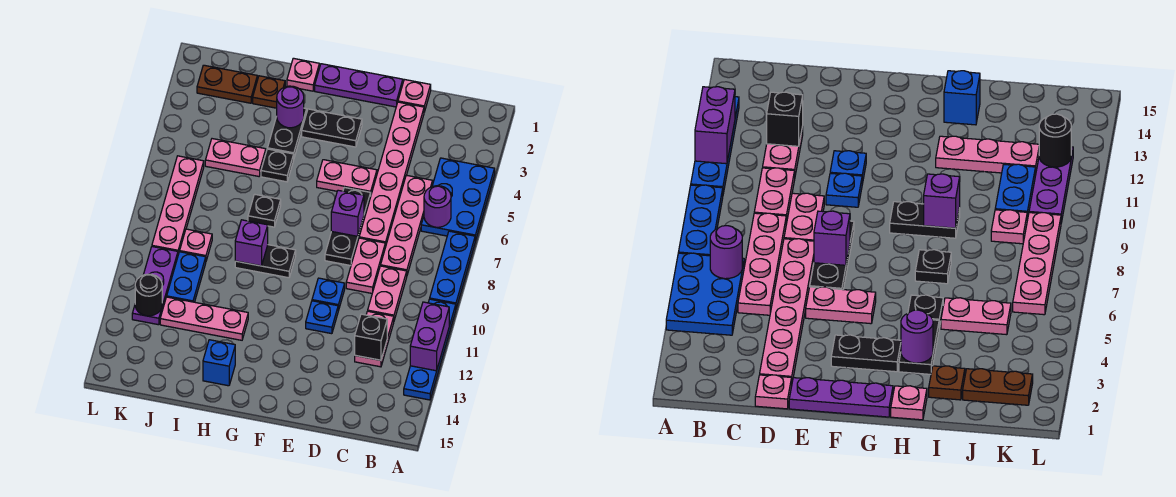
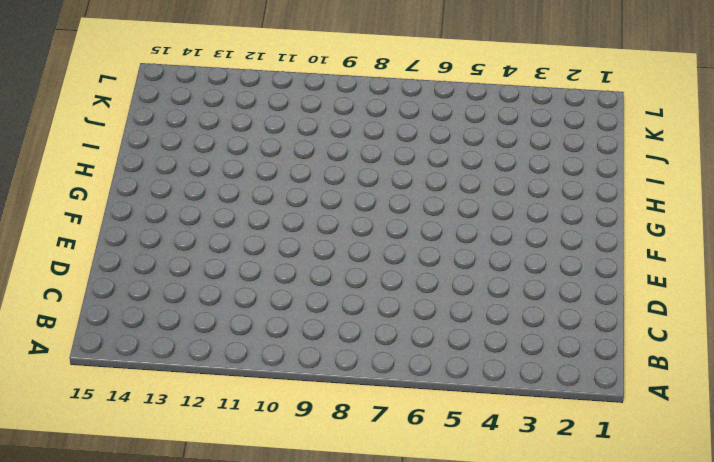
none -> blue 2x3 plate [421,158,495,241]
none -> blue 1x3 plate [430,231,475,308]
none -> blue 1x4 plate [404,299,456,400]
none -> pink 1x4 plate [381,175,433,275]

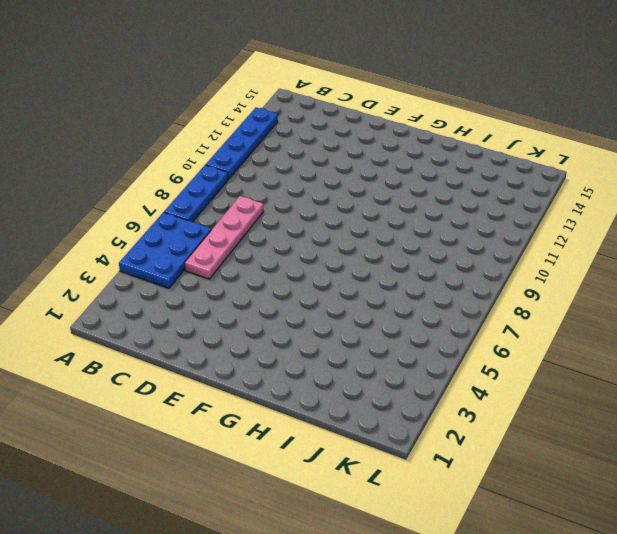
none -> pink 1x2 plate [368,266,407,320]
none -> pink 1x2 plate [355,311,394,367]
none -> pink 1x1 plate [398,79,431,112]
none -> pink 1x6 plate [359,102,424,247]

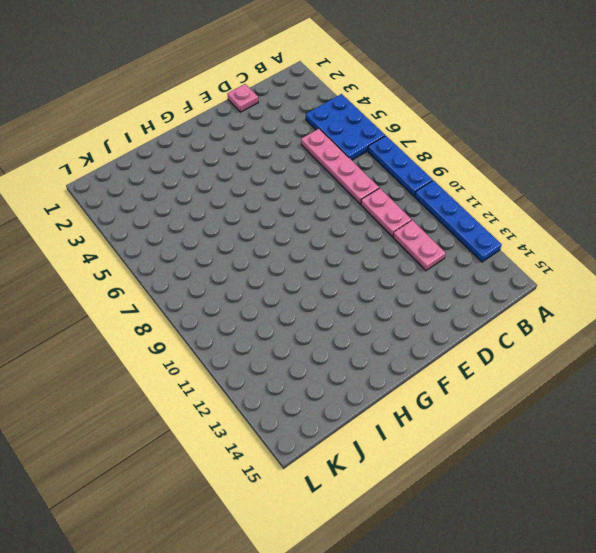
none -> pink 1x6 plate [359,102,424,247]
none -> pink 1x2 plate [346,238,385,293]
none -> purple 1x3 plate [315,64,403,107]
none -> pink 1x2 plate [317,160,377,194]

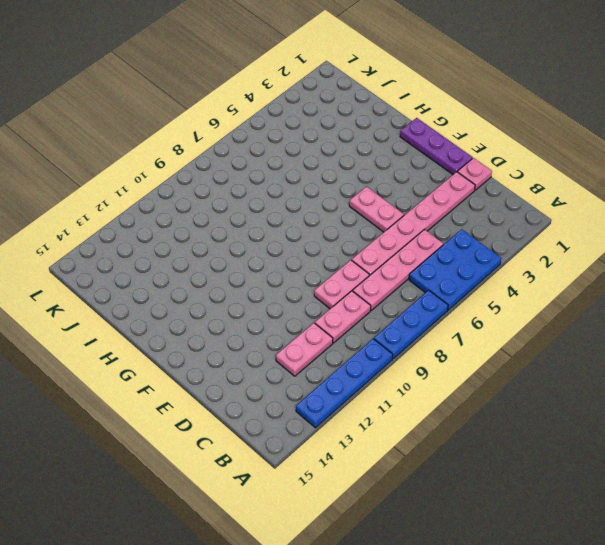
none -> black 1x3 plate [325,188,371,266]
none -> blue 1x1 plate [312,278,345,311]
none -> blue 1x1 plate [306,301,338,334]
none -> black 1x2 plate [302,109,362,147]

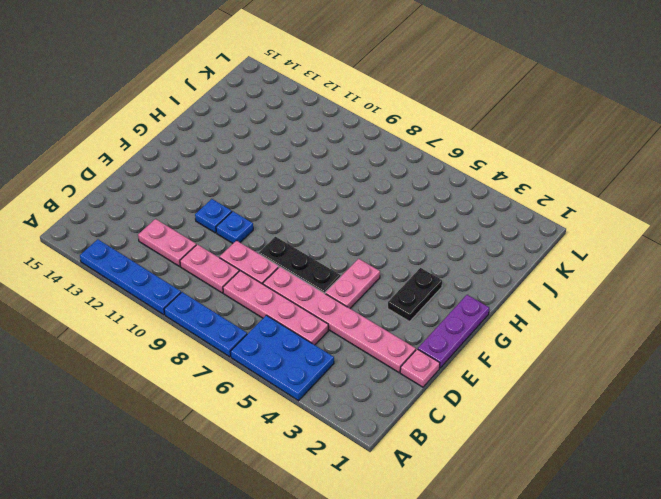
none -> black 1x2 plate [235,245,296,278]
none -> pink 1x1 plate [287,58,319,91]
none -> black 1x2 plate [267,108,307,157]
none -> black 1x1 plate [261,149,294,182]

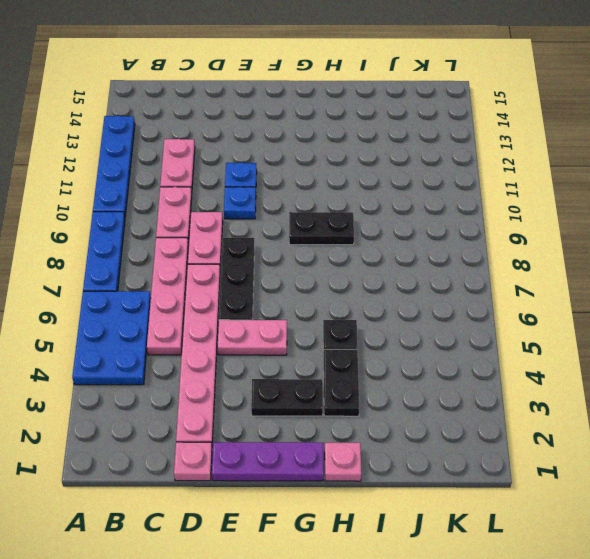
none -> black 1x1 plate [248,194,281,227]
none -> pink 1x3 plate [160,297,248,340]
none -> blue 1x1 brick [203,340,235,386]
none -> brown 1x1 plate [253,76,285,108]

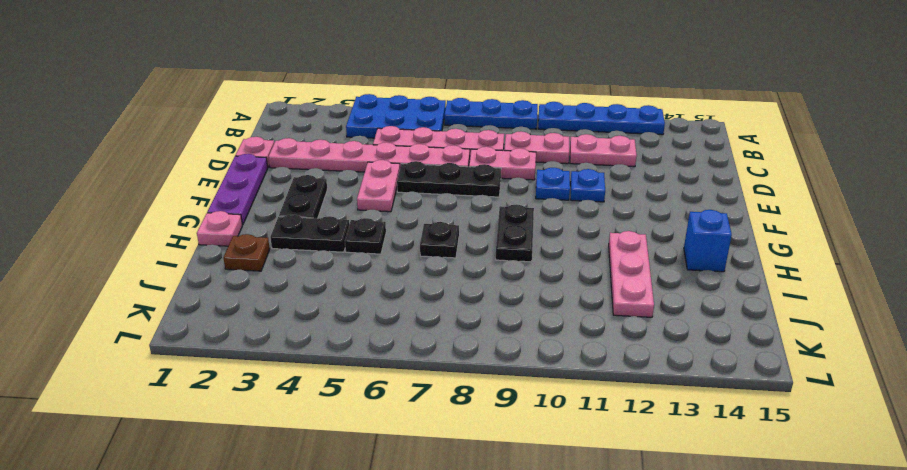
none -> pink 1x2 plate [205,139,266,177]
none -> brown 1x2 plate [197,65,257,103]
none -> pink 1x1 plate [180,229,212,261]
none -> blue 1x2 plate [167,252,206,302]

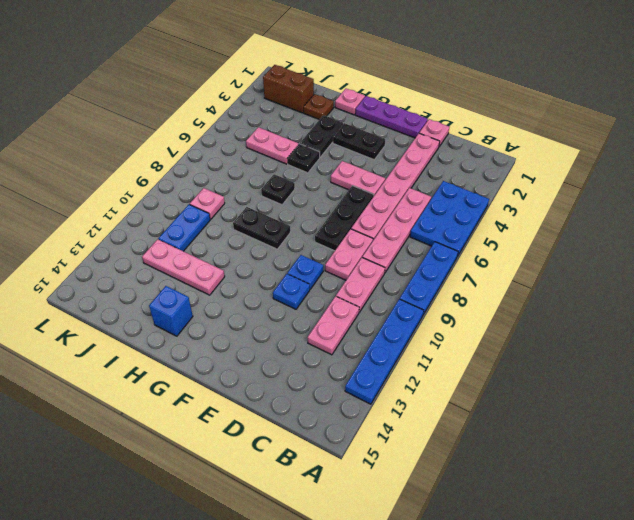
brown 1x2 brick [263,65,314,113] -> brown 1x2 plate [197,65,257,103]
none -> pink 1x4 plate [152,156,204,254]
none -> purple 1x3 plate [132,247,178,325]
none -> purple 1x2 brick [410,302,449,371]
none -> purple 1x1 round brick [424,186,451,227]

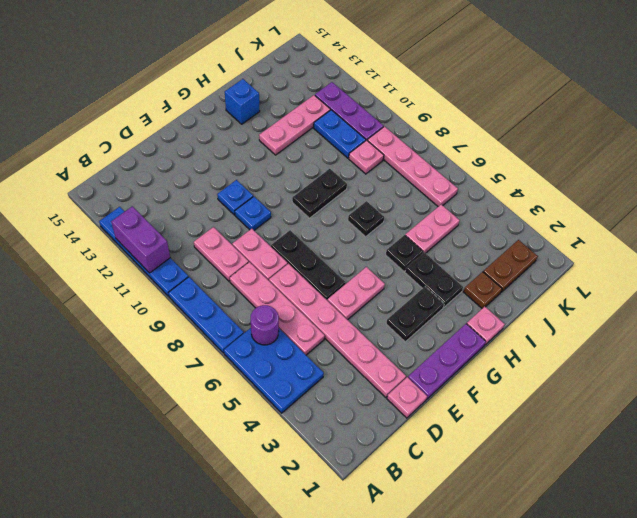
none -> pink 1x2 plate [355,311,394,367]
none -> black 1x1 brick [355,314,387,360]
none -> purple 1x1 brick [331,190,364,236]
none -> purple 1x1 round brick [277,86,304,128]

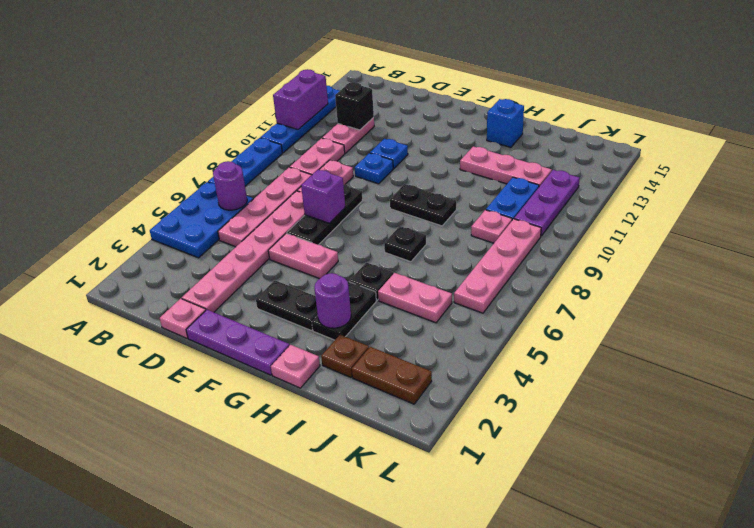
none -> purple 1x1 brick [235,220,268,266]
none -> black 1x1 round brick [135,274,162,316]

